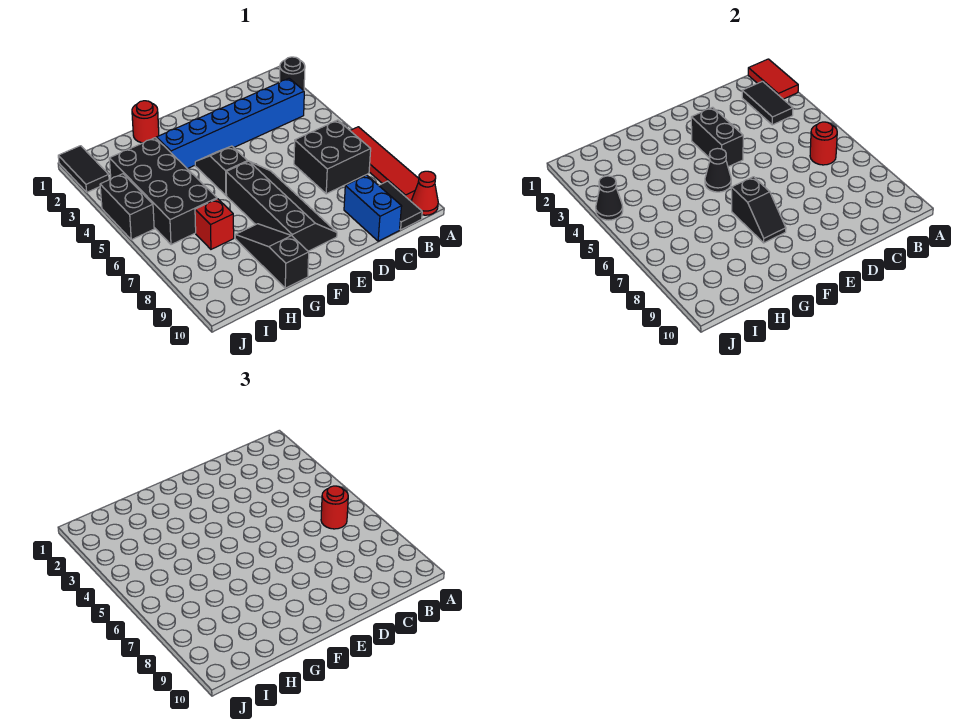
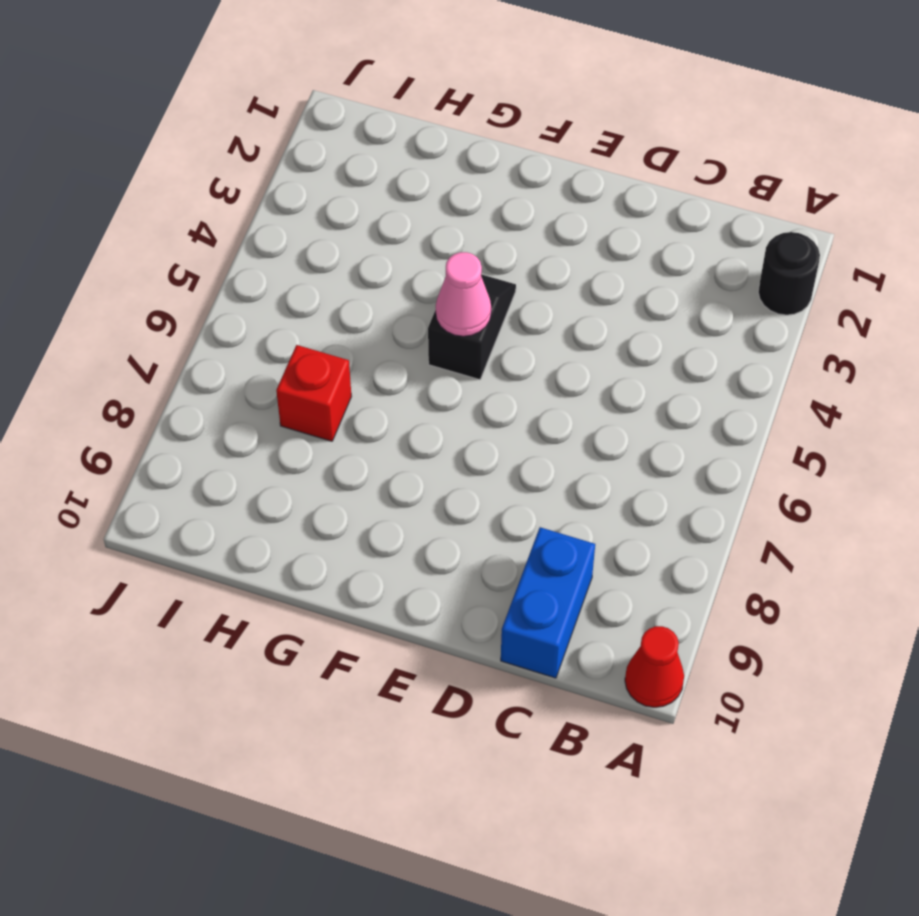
pink 1x1 cone [436,252,491,336] -> black 1x1 cone [705,148,731,192]
none -> red 1x4 tile [350,127,419,200]
none -> blue 1x6 brick [156,78,304,169]
none -> black 2x2 brick [294,120,371,194]

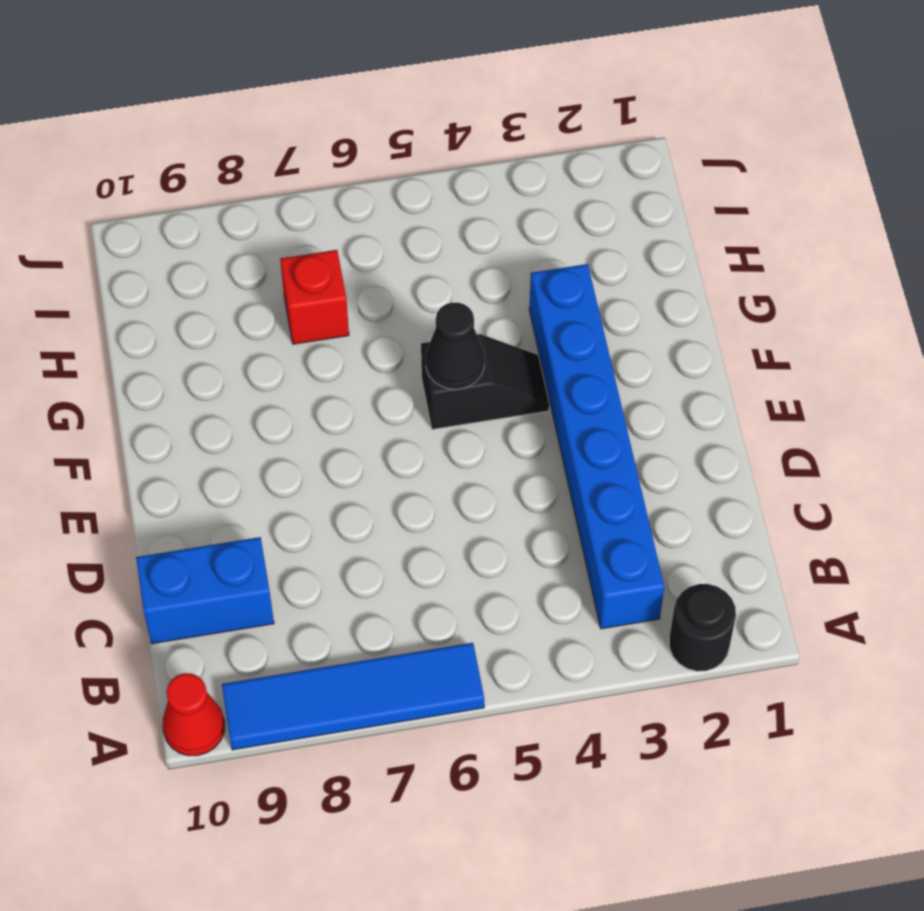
blue 1x4 tile [222,643,484,750] -> red 1x4 tile [350,127,419,200]
none -> black 2x2 brick [294,120,371,194]
none -> black 1x2 tile [379,181,422,230]
none -> black 2x4 slope [226,161,337,251]

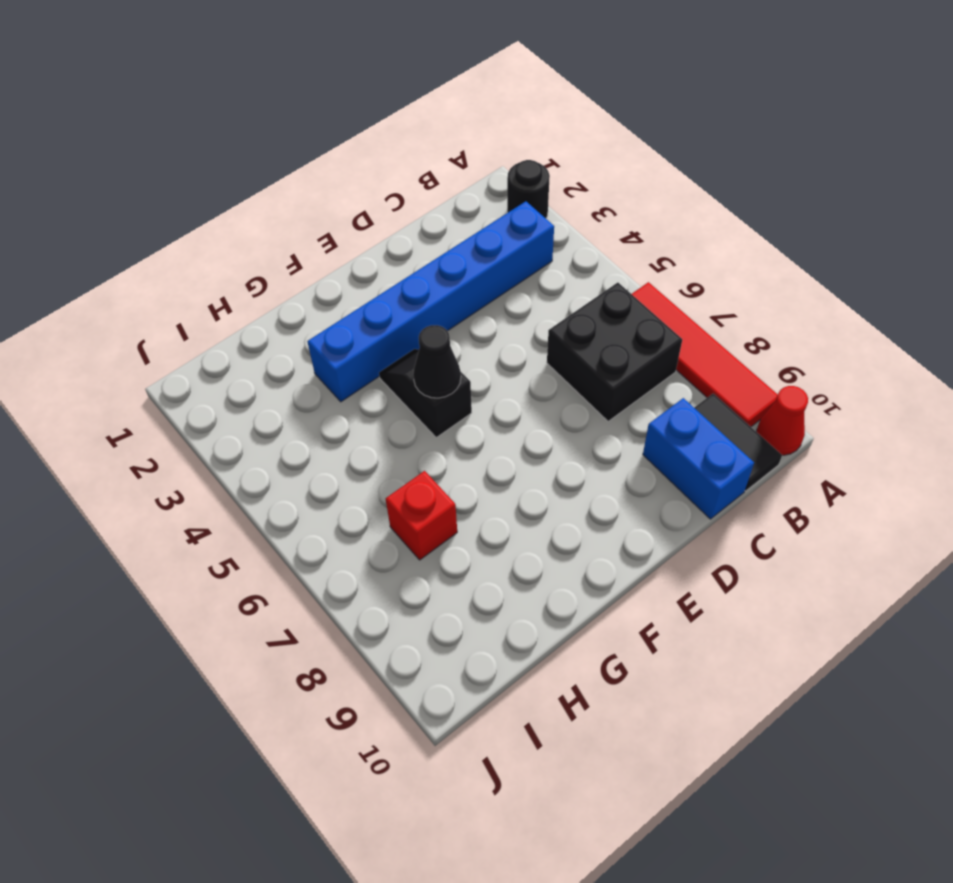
none -> black 2x4 slope [226,161,337,251]
none -> red 1x1 round brick [132,101,159,143]
none -> black 1x3 slope [235,224,309,288]

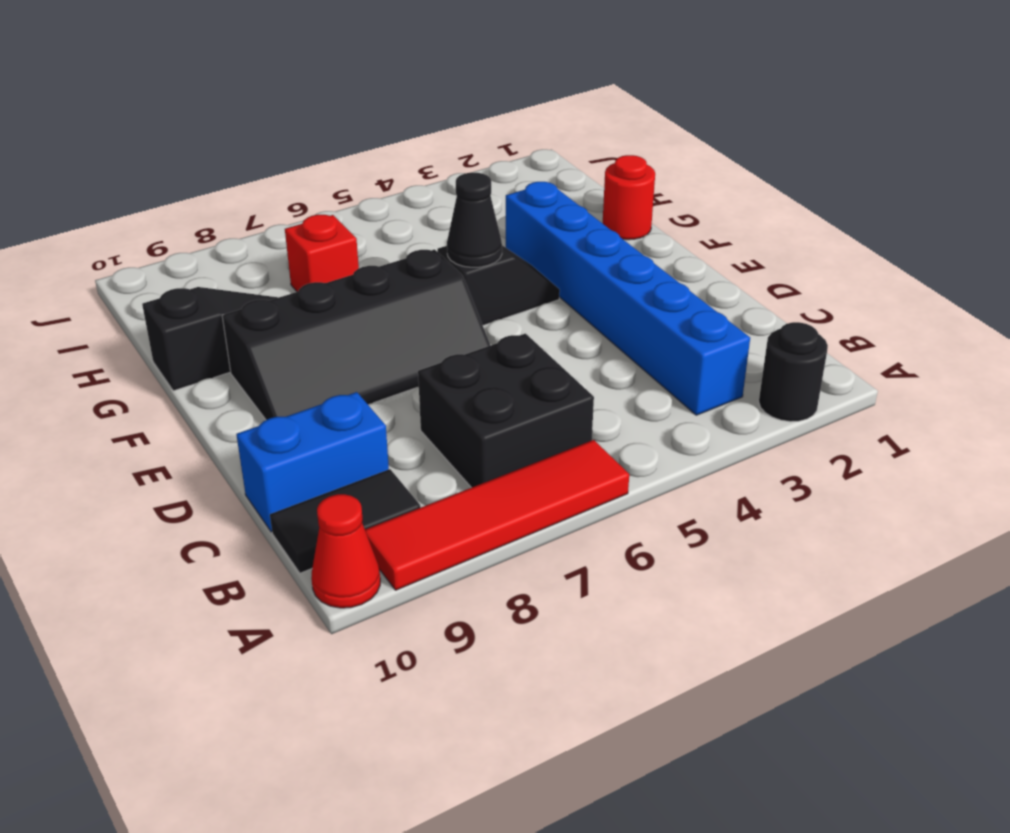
none -> black 2x4 brick [109,138,217,245]
none -> black 1x2 tile [58,146,109,192]
none -> black 1x2 brick [100,174,154,240]

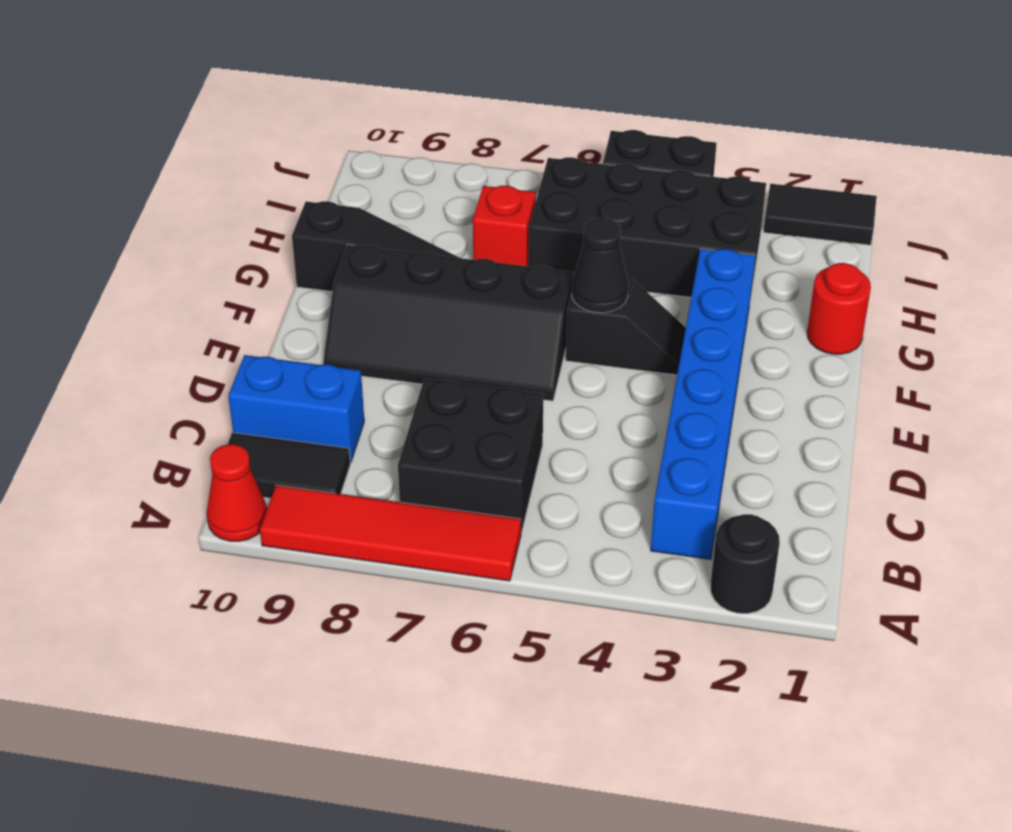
none -> red 1x2 tile [748,59,798,99]
none -> black 1x2 tile [742,81,793,125]
none -> red 1x1 round brick [810,122,837,165]

